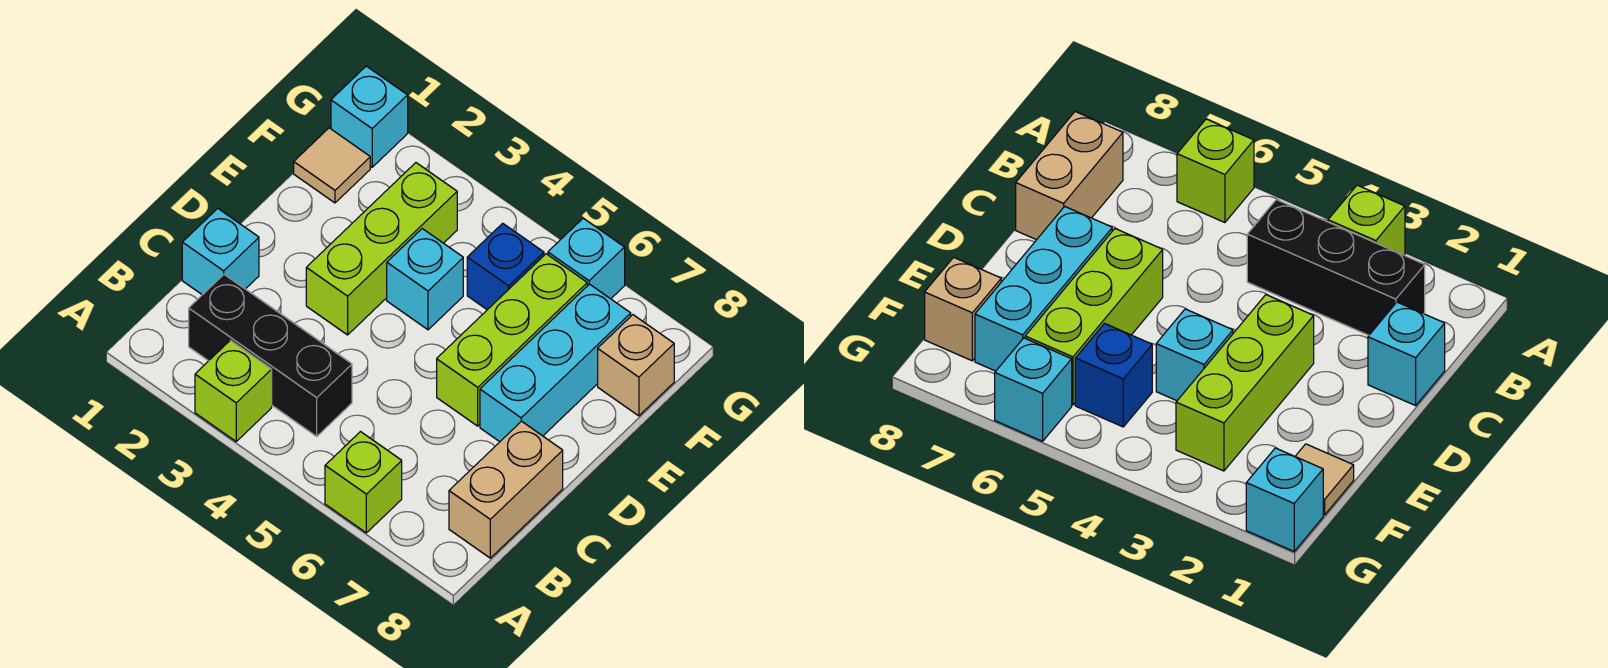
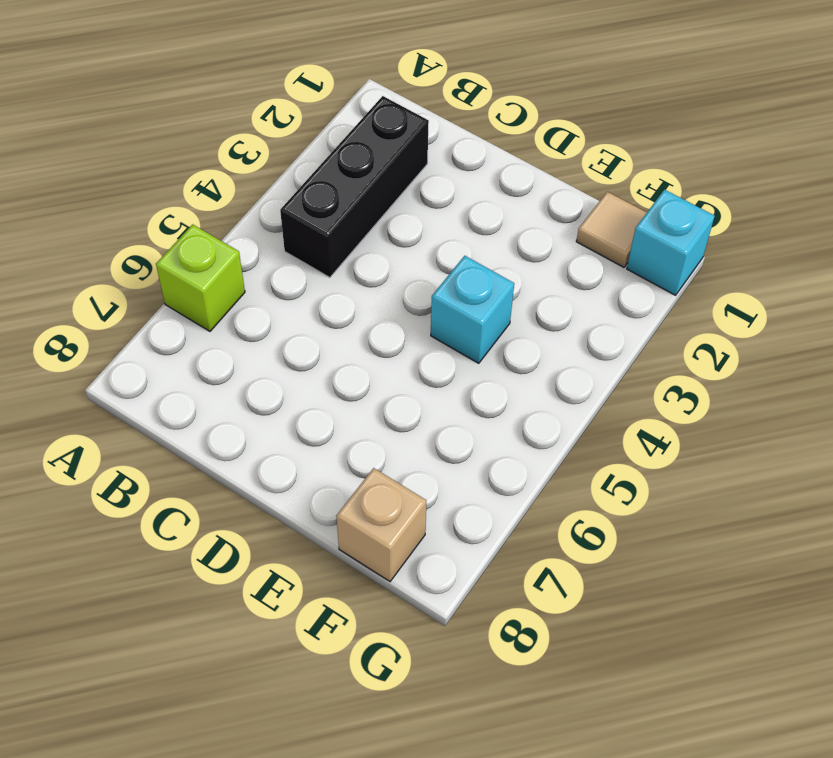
none -> lime 1x1 brick [195,340,272,441]
none -> tan 1x2 brick [449,421,563,558]
none -> cyan 1x1 brick [182,208,259,295]

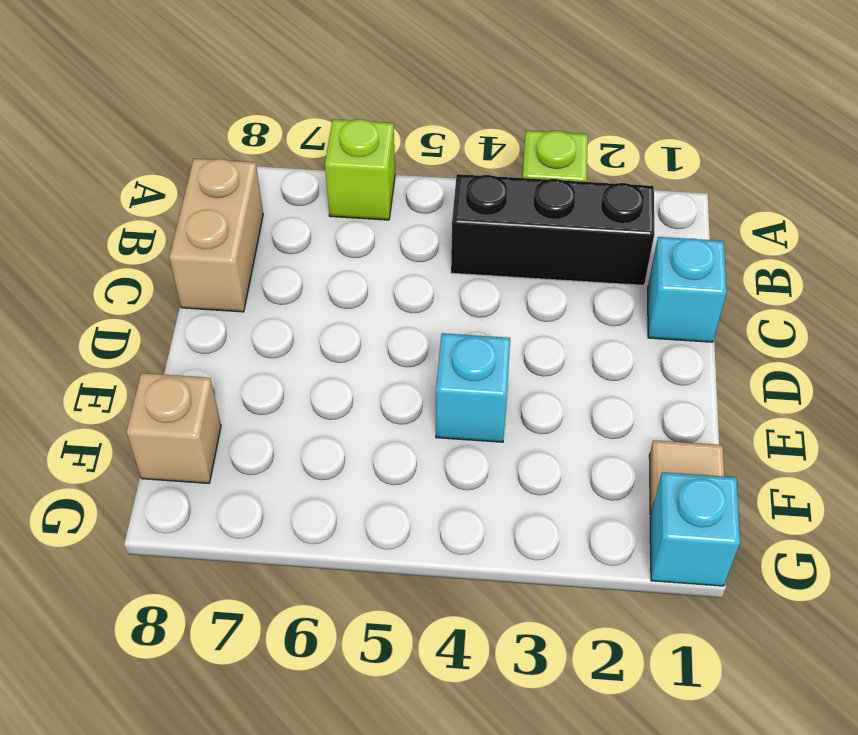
none -> lime 1x3 brick [306,163,457,335]
none -> lime 1x3 brick [437,254,587,426]
none -> cyan 1x3 brick [480,284,631,442]

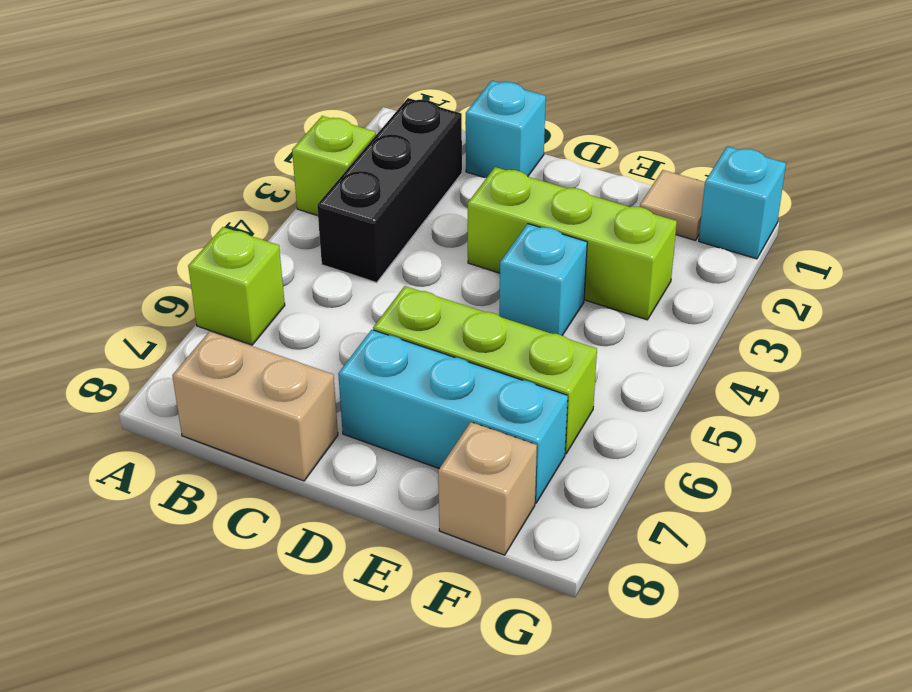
none -> blue 1x1 brick [467,223,544,310]
none -> cyan 1x1 brick [548,218,625,299]

